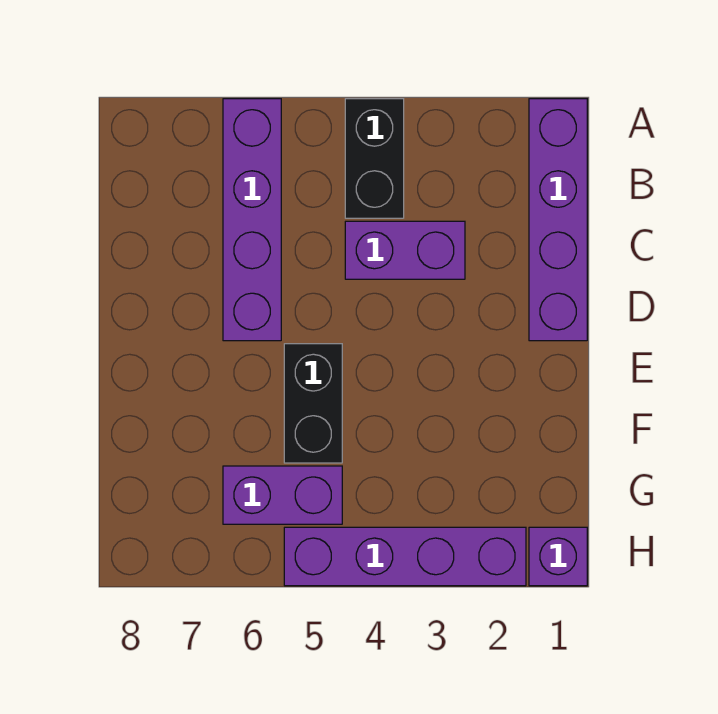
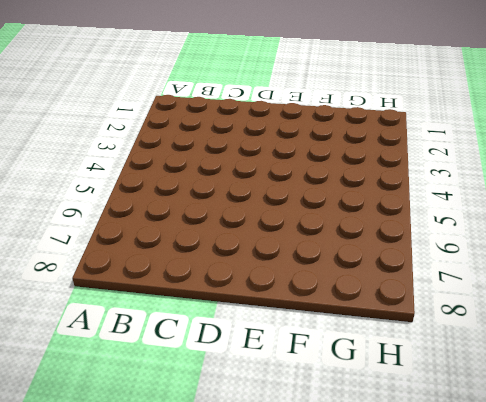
none -> purple 1x4 brick [529,99,587,341]
none -> black 1x2 brick [345,99,404,218]

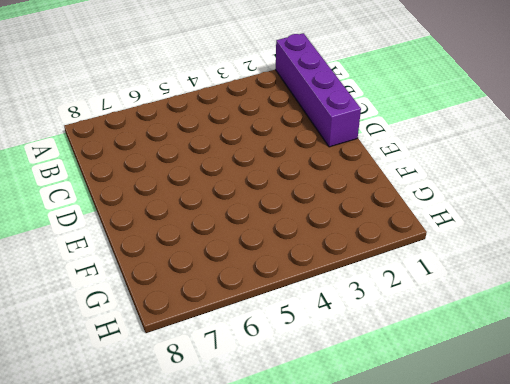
none -> black 1x2 brick [345,99,404,218]
none -> purple 1x4 brick [223,99,281,341]

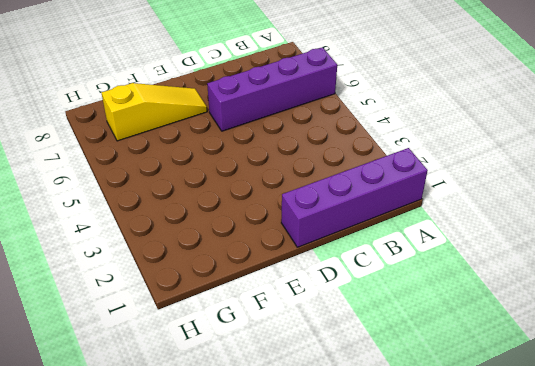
yellow 1x3 slope [102,83,207,141] -> none
none -> black 1x2 brick [345,99,404,218]
none -> purple 1x2 brick [345,221,465,279]

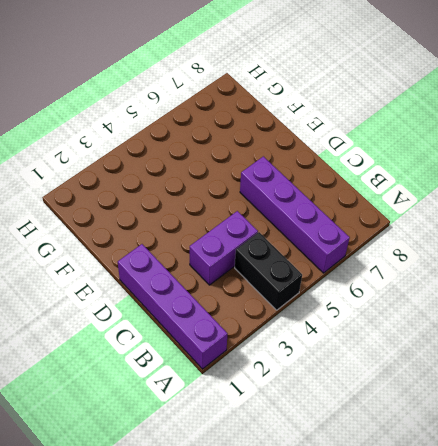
none -> black 1x2 brick [284,344,342,463]
none -> purple 1x2 brick [223,466,342,524]

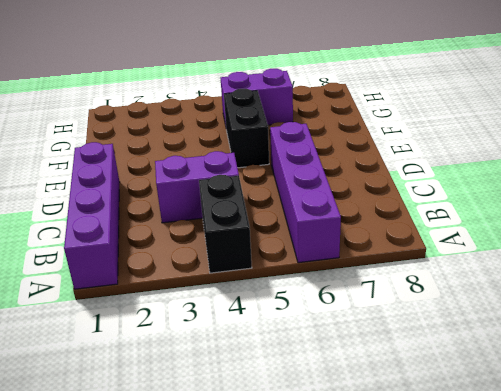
none -> purple 1x1 brick [529,527,587,586]
none -> purple 1x4 brick [284,527,526,586]

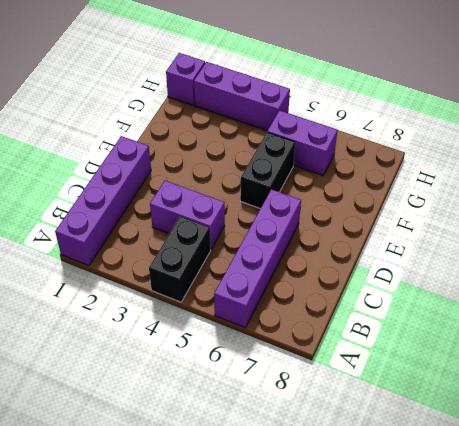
purple 1x3 brick [194,62,290,131] -> purple 1x4 brick [284,527,526,586]

